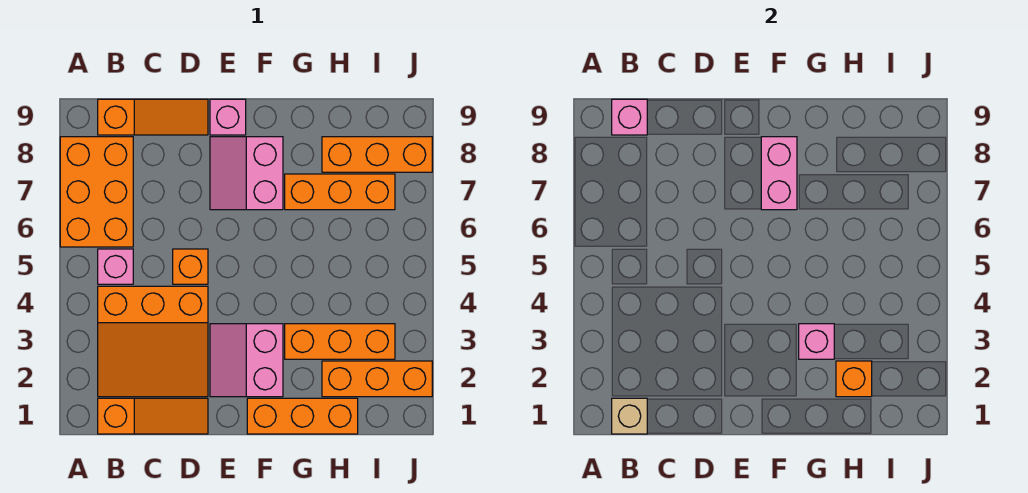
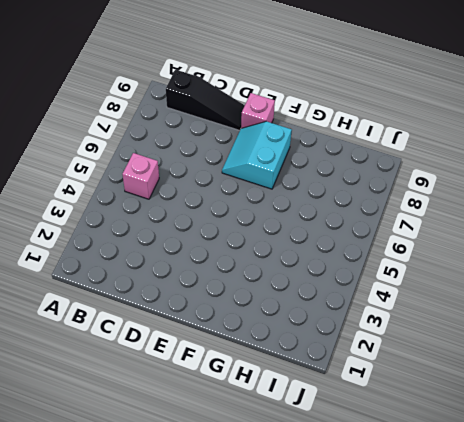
black 1x3 slope [166,70,245,130] -> orange 1x3 slope [98,99,208,135]
cyan 2x2 slope [222,121,292,189] -> pink 2x2 slope [210,137,283,210]
none -> orange 2x3 brick [60,137,133,247]
none -> orange 1x3 slope [98,398,208,434]
none -> orange 3x3 slope [98,286,208,397]

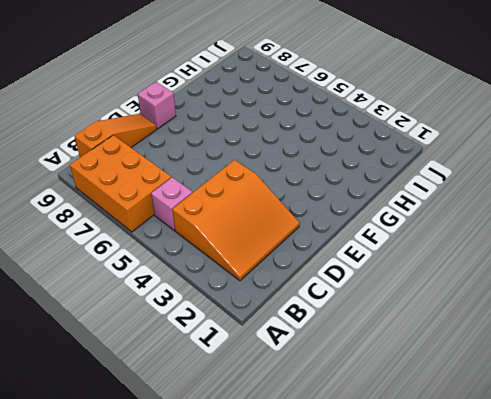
none -> orange 1x3 slope [98,398,208,434]
none -> orange 1x1 brick [173,249,208,284]
none -> pink 2x2 slope [210,324,283,397]

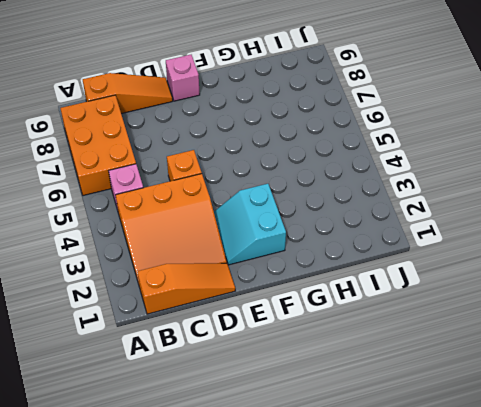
cyan 2x2 slope [214,184,286,265] -> pink 2x2 slope [210,324,283,397]
none -> pink 2x2 slope [210,137,283,210]
none -> orange 1x3 brick [247,398,358,434]
none -> orange 1x3 brick [285,324,395,359]

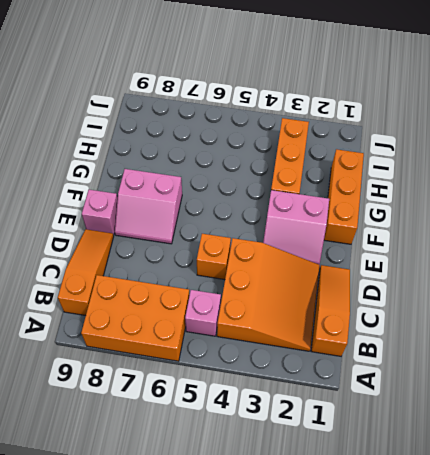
none -> orange 1x3 brick [285,174,395,210]
none -> orange 1x3 brick [322,361,432,397]
none -> orange 1x3 brick [322,137,432,172]

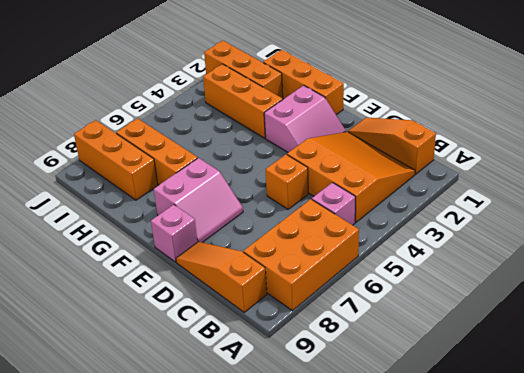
none -> tan 1x1 brick [612,398,647,434]
none -> pink 1x1 brick [612,99,647,135]
none -> pink 1x2 brick [761,137,797,210]

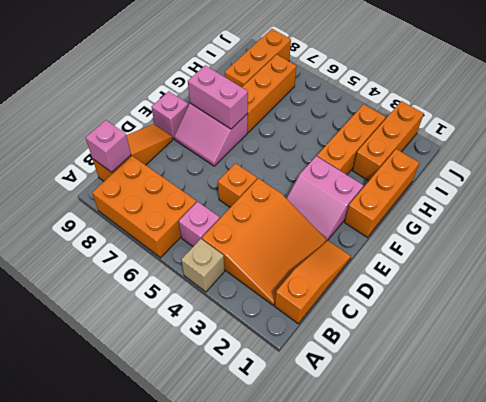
tan 1x1 brick [181,239,225,292] -> tan 1x1 brick moved to [612,398,647,434]
none -> pink 1x1 brick [799,324,834,359]
none -> orange 1x1 brick [836,361,872,397]

